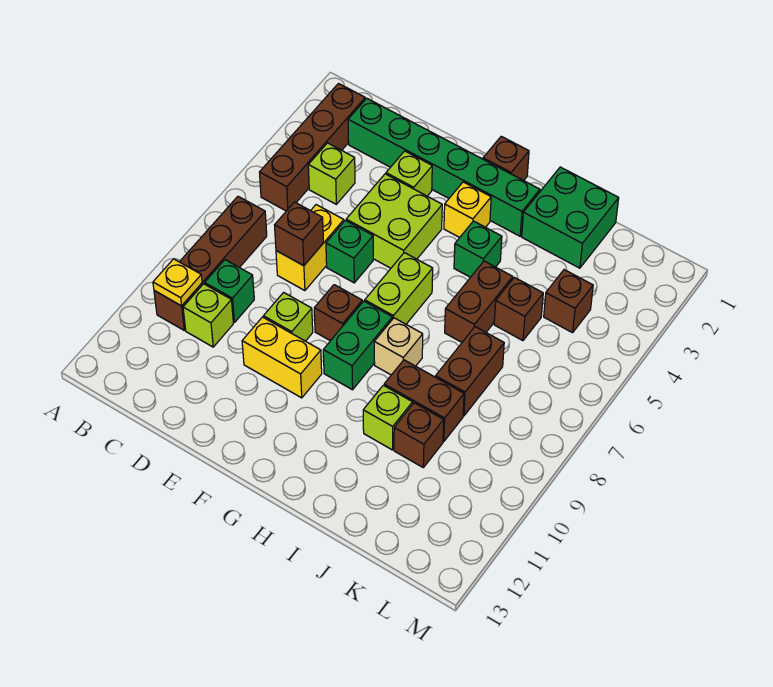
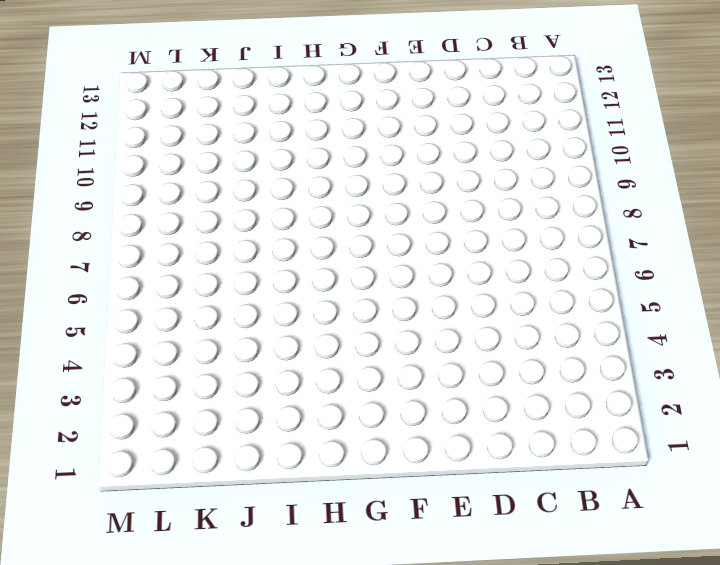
none -> brown 1x4 brick [259,84,365,211]
none -> brown 1x4 brick [154,196,267,330]
none -> green 1x6 brick [348,98,540,236]

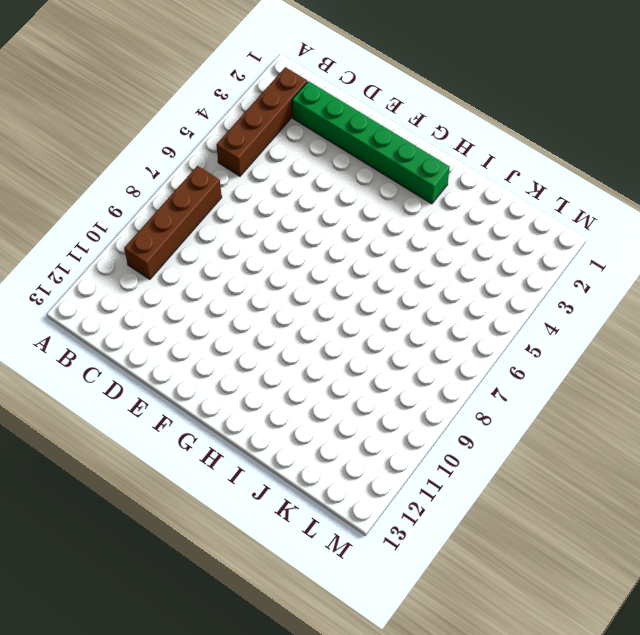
none -> lime 1x1 brick [308,143,355,204]
none -> green 1x1 brick [205,260,254,322]
none -> lime 1x1 brick [183,284,233,347]

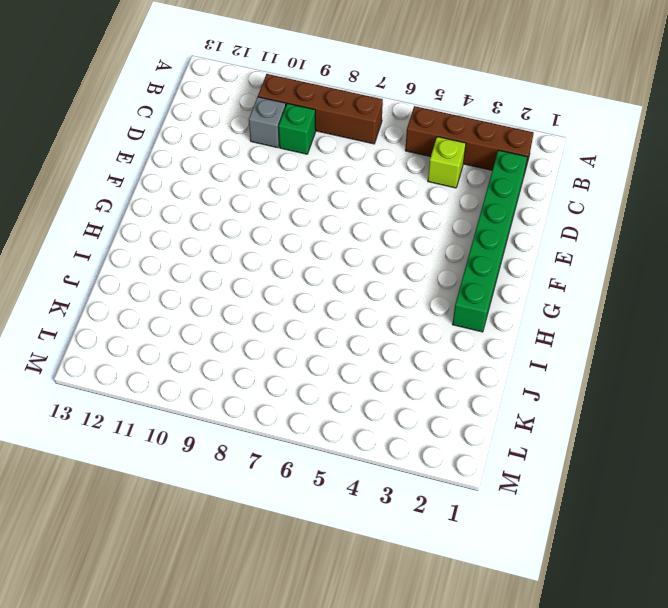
grey 1x1 brick [249,97,286,148] -> lime 1x1 brick [183,284,233,347]
none -> yellow 1x2 brick [276,205,344,291]
none -> lime 1x1 brick [386,151,432,196]
none -> lime 2x2 brick [346,174,442,268]

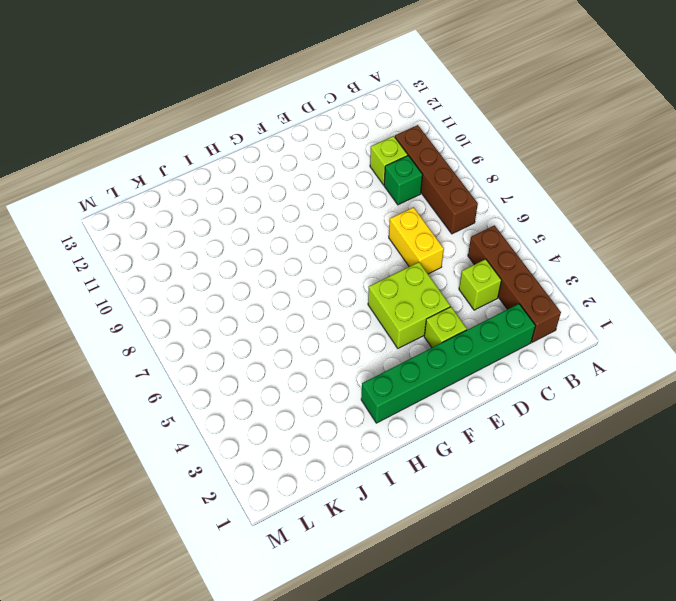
none -> green 1x1 brick [326,220,373,283]
none -> lime 1x1 brick [263,292,313,341]
none -> yellow 1x2 brick [242,317,322,398]

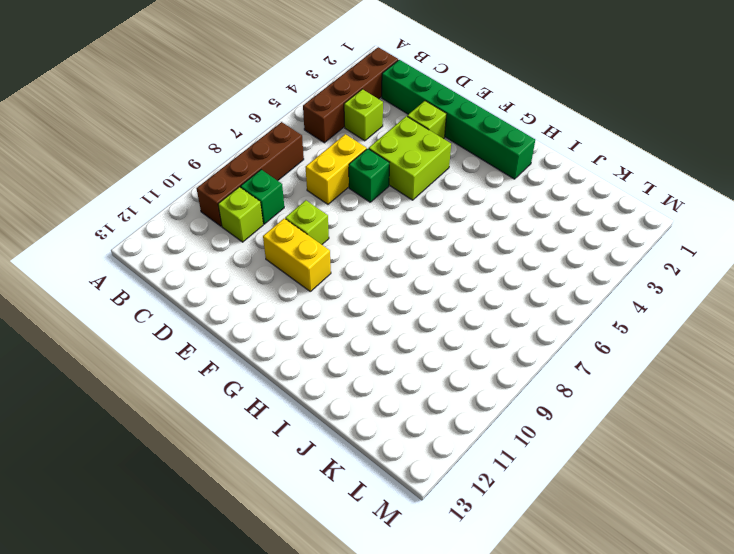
none -> brown 1x1 brick [314,285,362,341]
none -> brown 1x1 brick [483,136,529,181]
none -> yellow 1x1 brick [444,182,491,238]

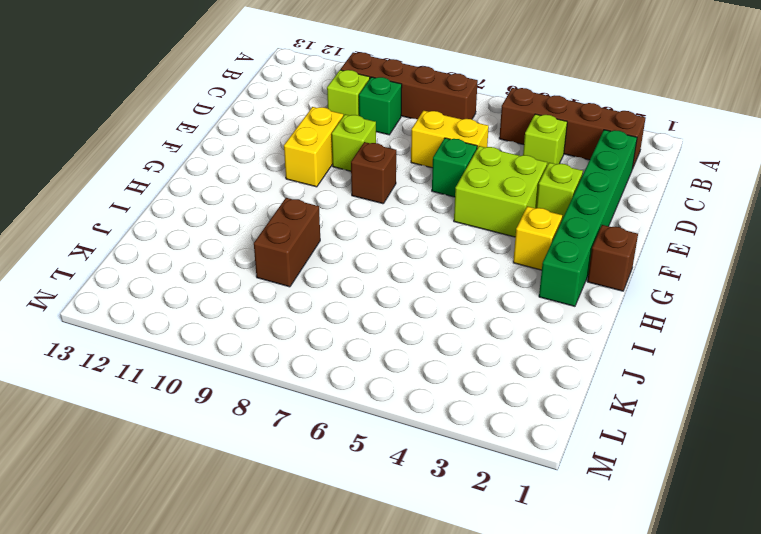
none -> lime 1x2 brick [365,253,433,324]
none -> green 1x2 brick [323,301,392,390]
none -> green 1x1 brick [454,221,502,277]

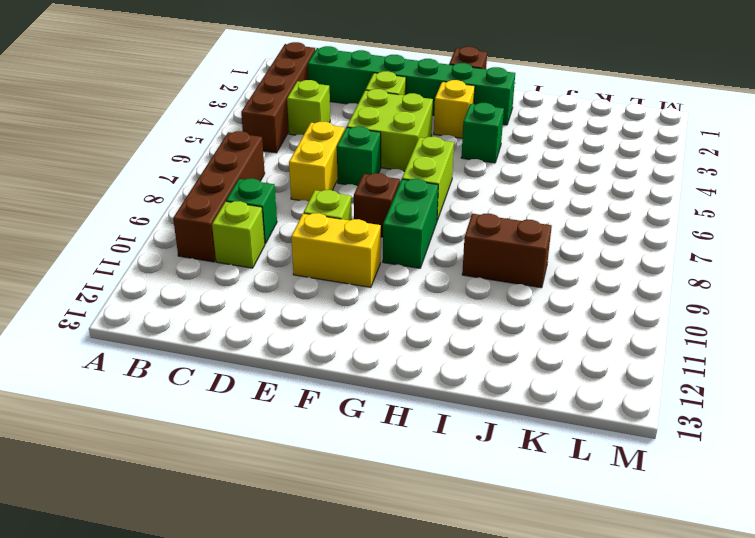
none -> tan 1x1 brick [374,318,423,375]
none -> green 2x2 brick [522,167,619,268]
none -> brown 1x2 brick [445,261,513,342]

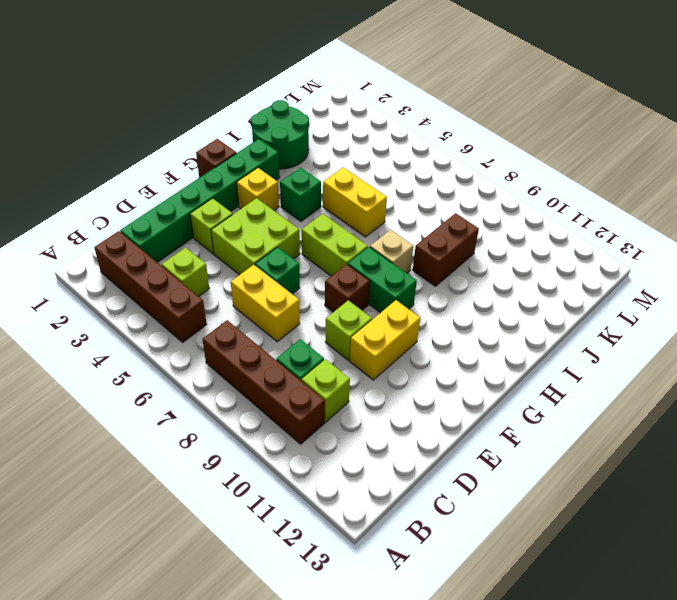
green 2x2 round brick [251,100,309,169] -> green 2x2 brick [522,167,619,268]
yellow 1x2 brick [323,168,387,237] -> brown 1x2 brick [445,261,513,342]
none -> lime 1x1 brick [363,385,413,450]
none -> brown 1x1 brick [494,277,543,341]
none -> brown 1x2 brick [436,327,504,416]

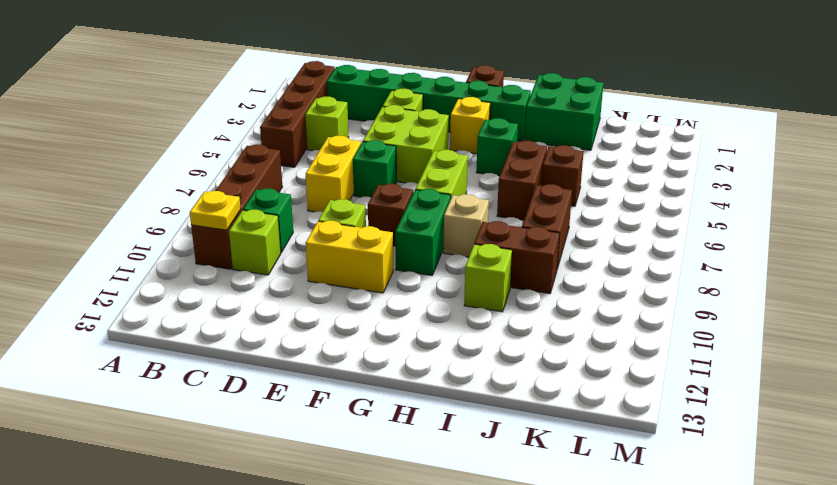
none -> brown 1x1 brick [394,403,444,467]
none -> brown 1x1 brick [544,270,593,333]
none -> brown 1x1 brick [275,202,323,266]

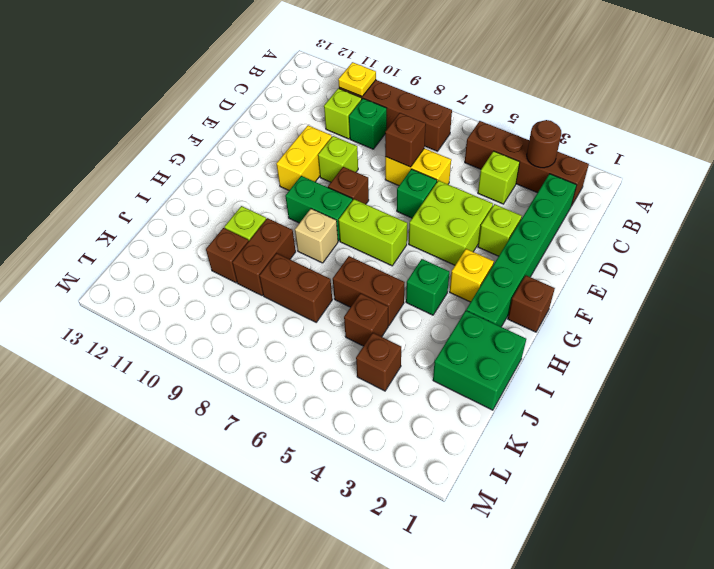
brown 1x1 round brick [527,120,561,168] -> none

